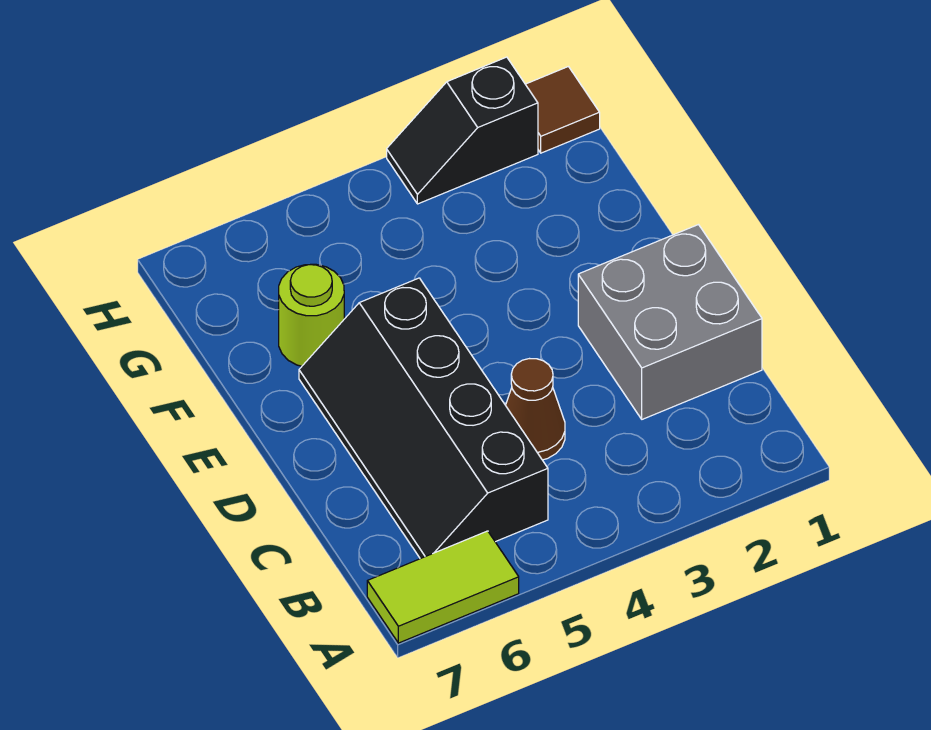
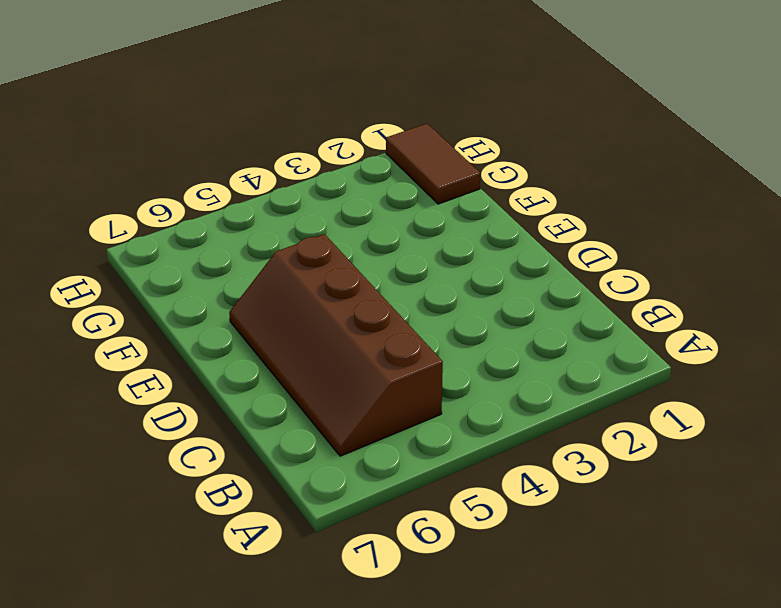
brown 2x4 slope [229,234,443,456] -> black 2x4 slope [299,278,548,559]
brown 1x2 tile [386,124,480,204] -> brown 1x1 tile [525,67,600,153]
none -> lime 1x2 tile [367,531,519,643]
none -> grey 2x2 brick [578,225,762,419]

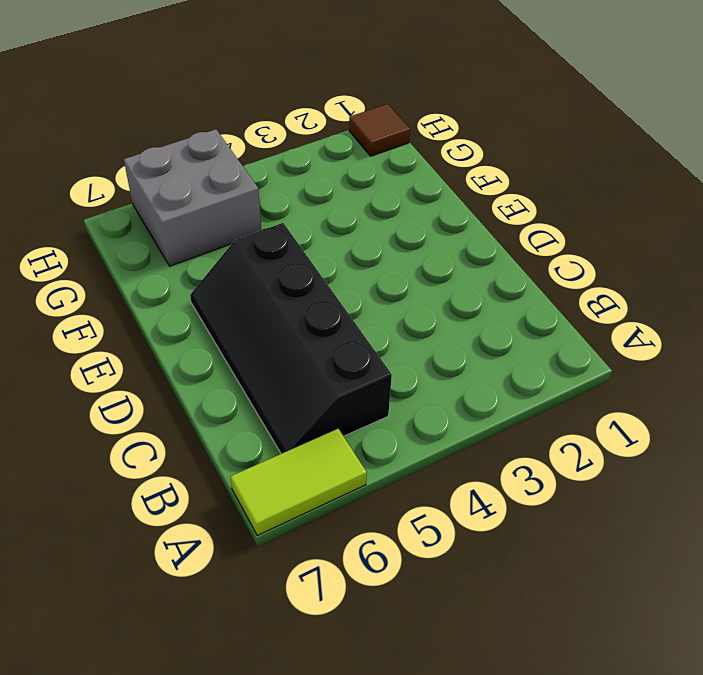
grey 2x2 brick [124,129,261,266] -> grey 2x2 brick moved to [578,225,762,419]
none -> brown 1x1 cone [506,359,565,460]
none -> lime 1x1 round brick [279,264,344,366]

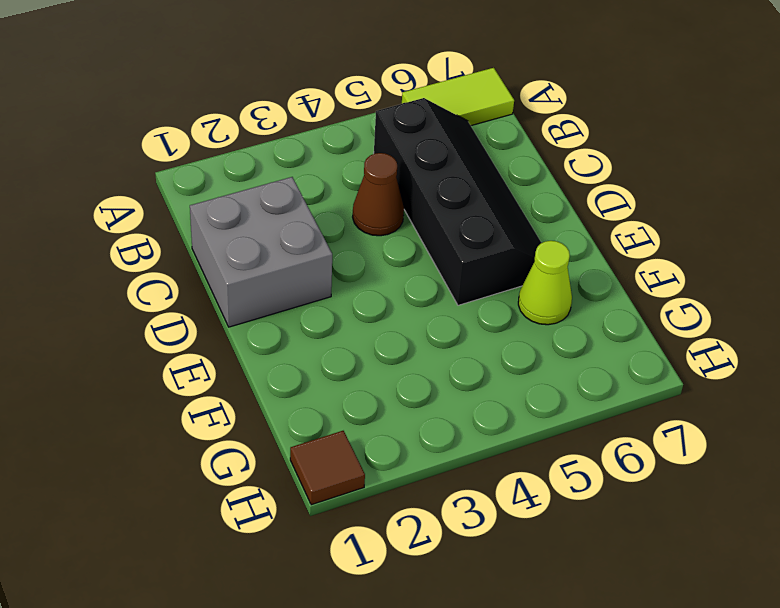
lime 1x1 cone [518,241,572,325] -> lime 1x1 round brick [279,264,344,366]
none -> black 1x2 slope [387,57,538,204]

